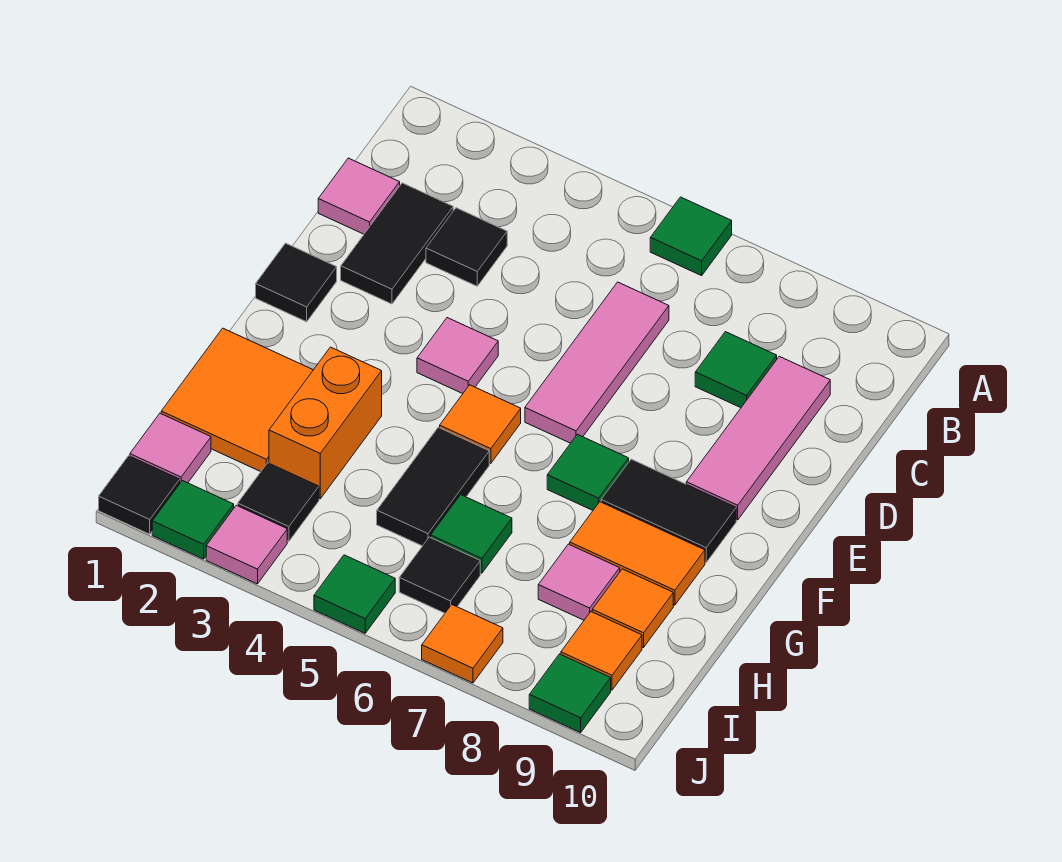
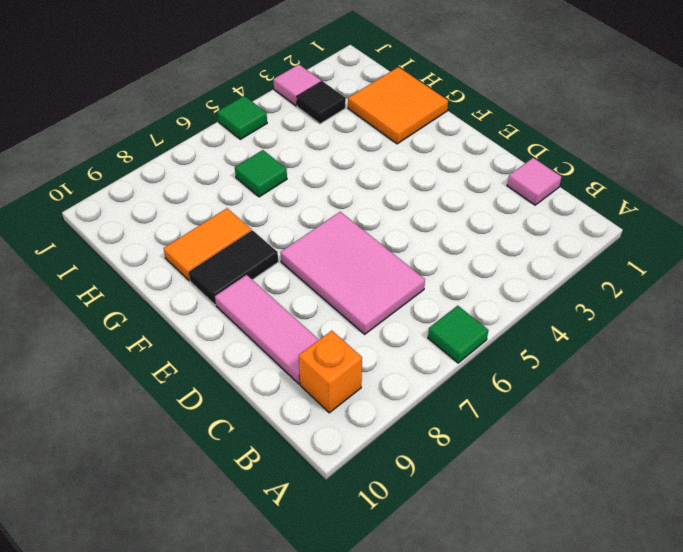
orange 1x1 brick [299,331,362,413] -> none
pink 2x3 tile [280,212,425,334] -> pink 1x3 tile [525,282,669,443]
none -> black 1x2 tile [341,183,453,304]
none -> black 1x1 tile [426,208,507,286]
none -> green 1x1 tile [695,332,777,408]

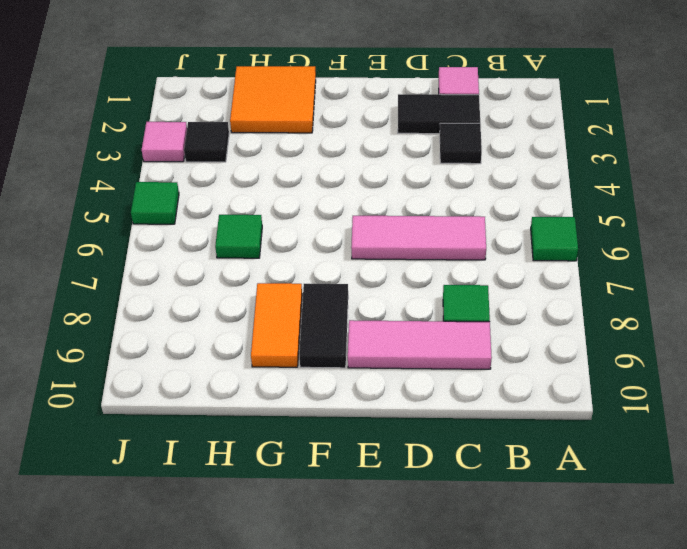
none -> black 1x1 tile [256,243,337,322]
none -> pink 1x1 tile [417,318,498,394]
none -> orange 1x1 tile [440,385,521,463]

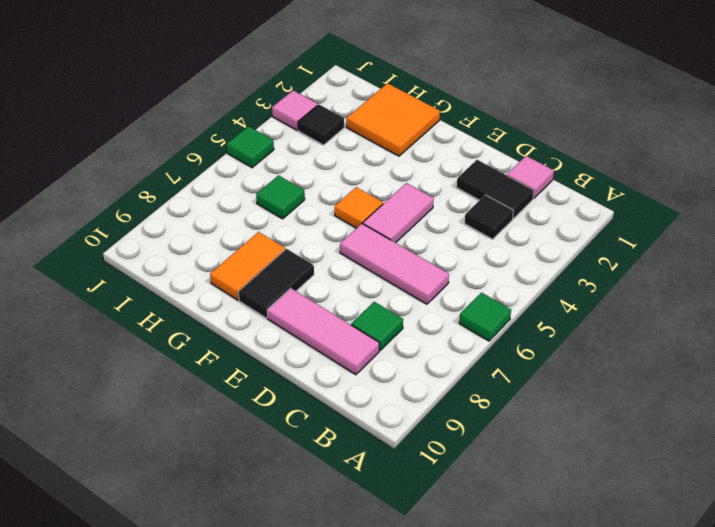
pink 1x2 tile [363,183,434,243] -> pink 1x1 tile [417,318,498,394]
none -> black 1x1 tile [256,243,337,322]
none -> green 1x1 tile [547,434,629,510]
none -> orange 1x2 brick [269,347,382,499]

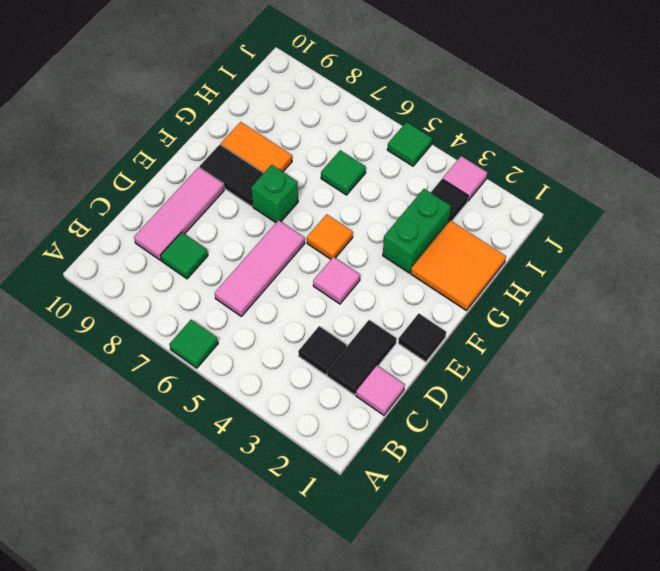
green 1x1 brick [251,165,298,223] -> green 1x1 tile [547,434,629,510]
green 1x2 brick [383,189,451,273] -> orange 1x2 brick [269,347,382,499]
none -> black 1x2 tile [377,427,489,546]
none -> pink 1x1 tile [538,544,620,620]
none -> orange 1x1 tile [592,569,673,648]

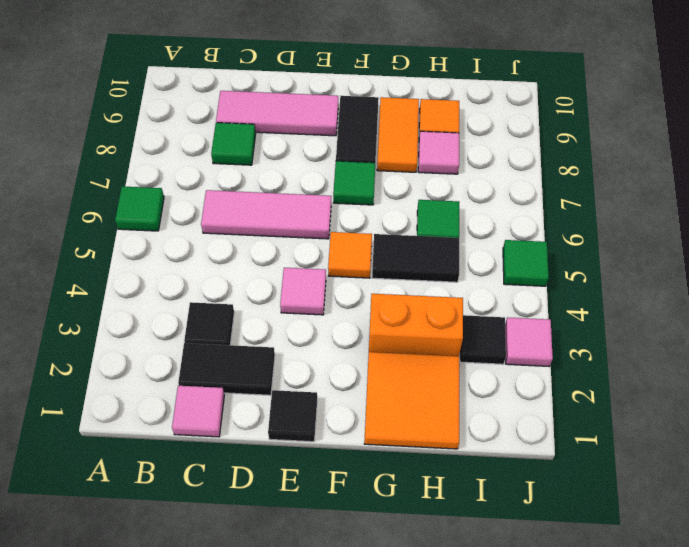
none -> pink 1x1 tile [130,413,211,483]
none -> black 1x1 tile [399,537,480,613]
none -> orange 1x1 tile [561,612,642,690]

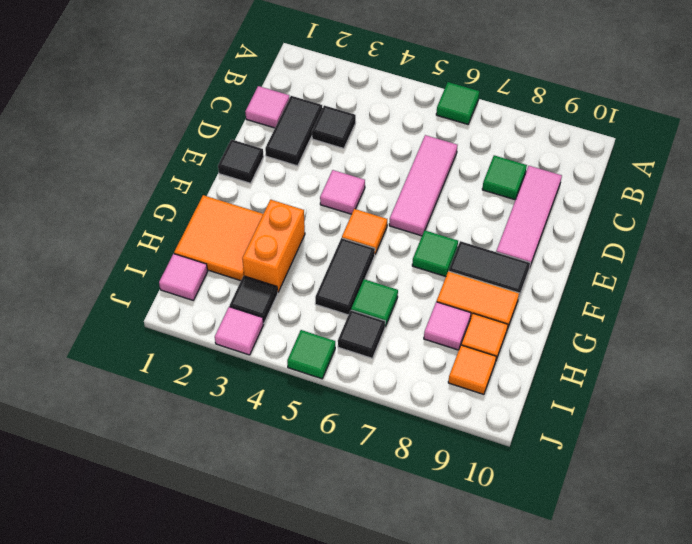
none -> black 1x1 tile [99,456,180,534]
none -> green 1x1 tile [152,481,234,559]
none -> orange 1x1 tile [422,605,503,683]

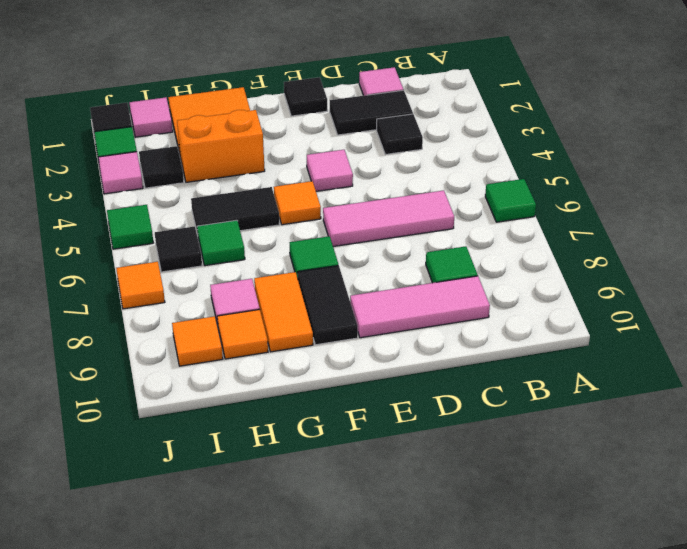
none -> green 1x1 tile [529,654,611,733]

